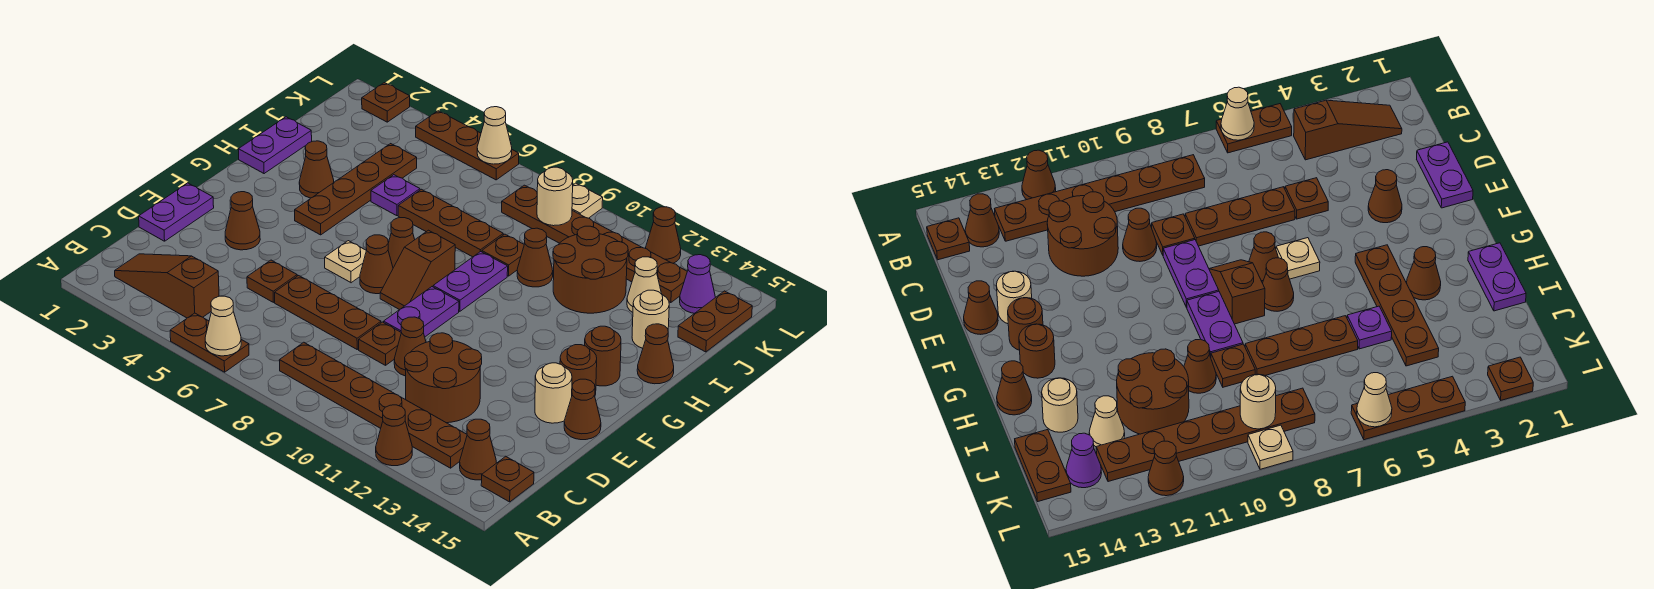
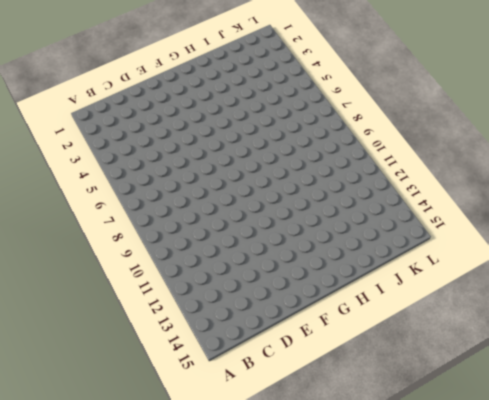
none -> brown 1x2 plate [170,313,249,372]
none -> brown 1x1 cone [376,405,412,466]
none -> brown 1x3 slope [115,254,219,318]
none -> brown 1x6 plate [279,342,467,468]

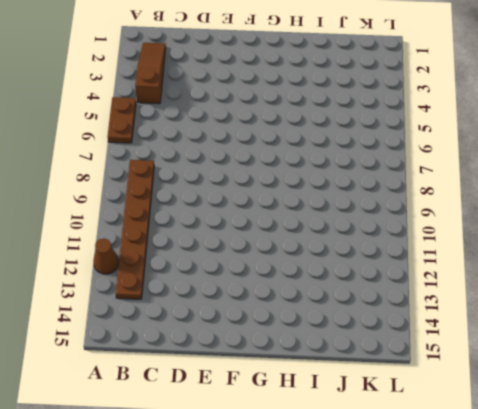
none -> brown 1x1 cone [460,419,496,480]
none -> brown 1x1 plate [481,456,534,502]
none -> brown 2x2 round brick [405,333,482,423]
none -> purple 1x2 plate [139,183,214,241]

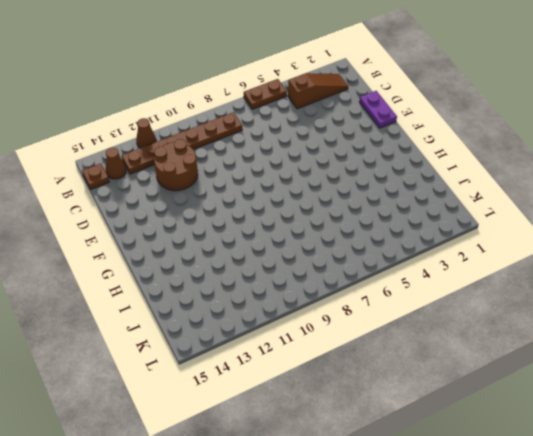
none -> brown 1x1 plate [247,260,297,302]
none -> brown 1x3 plate [275,276,381,349]
none -> brown 1x1 plate [359,322,401,365]
none -> brown 1x1 cone [394,317,426,376]

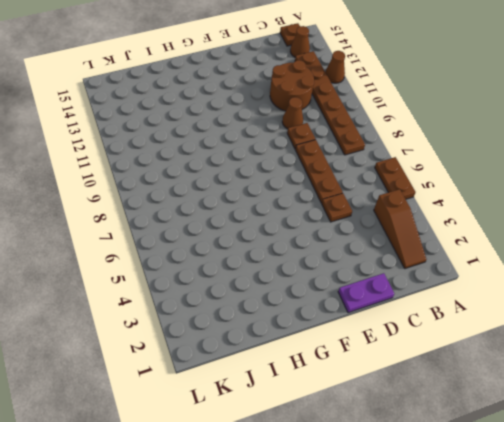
none -> brown 1x1 cone [225,192,260,250]
none -> purple 1x2 plate [384,287,459,337]
none -> tan 1x1 round brick [535,363,572,423]
none -> brown 1x1 cone [564,379,601,440]

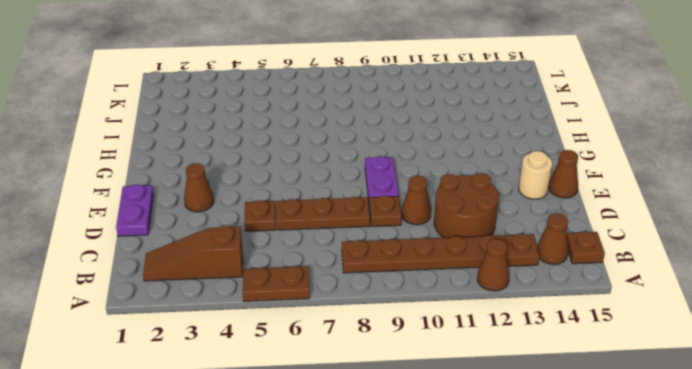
none -> tan 1x1 plate [325,241,366,283]
none -> brown 1x1 cone [360,235,393,294]
none -> brown 1x2 slope [380,230,455,310]
none -> brown 1x1 round brick [560,345,597,395]

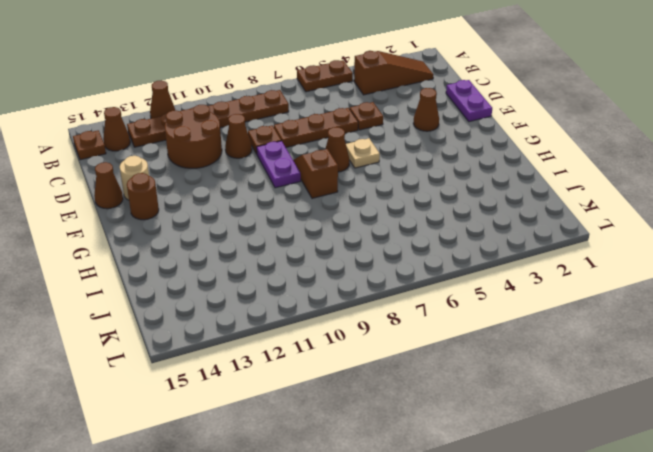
none -> brown 1x4 plate [295,144,417,235]
none -> brown 1x1 cone [388,218,415,268]
none -> purple 1x2 plate [433,251,508,311]
none -> brown 1x1 round brick [585,326,621,386]

